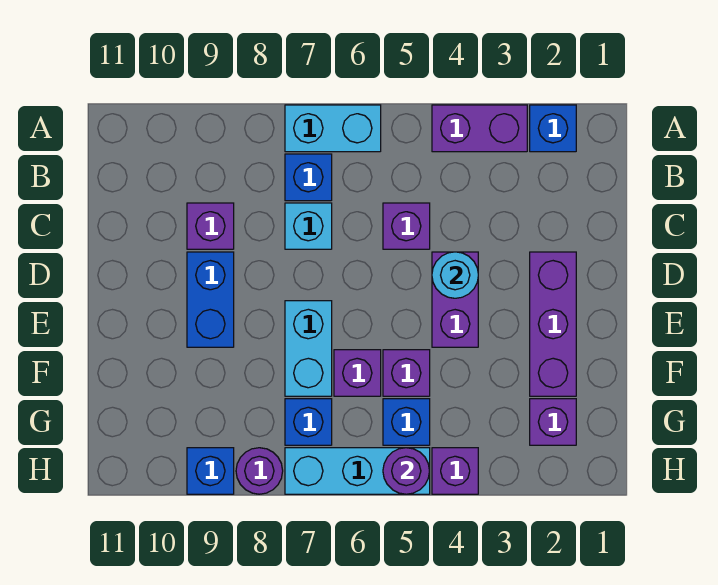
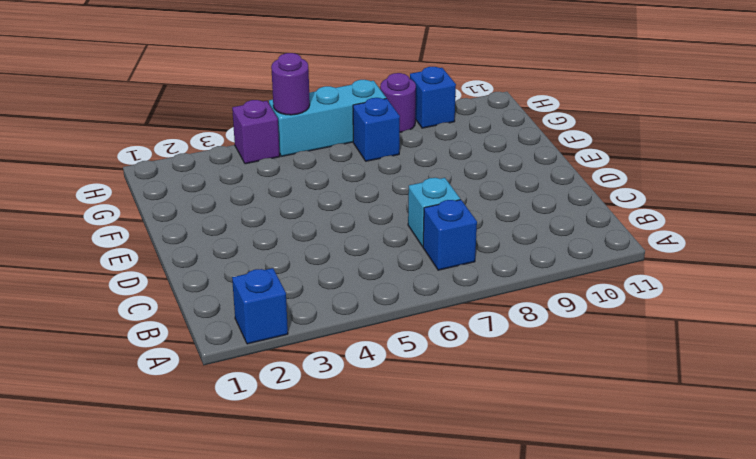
none -> purple 1x2 brick [432,105,527,152]
none -> cyan 1x2 brick [285,105,381,152]
none -> purple 1x1 brick [383,203,430,249]

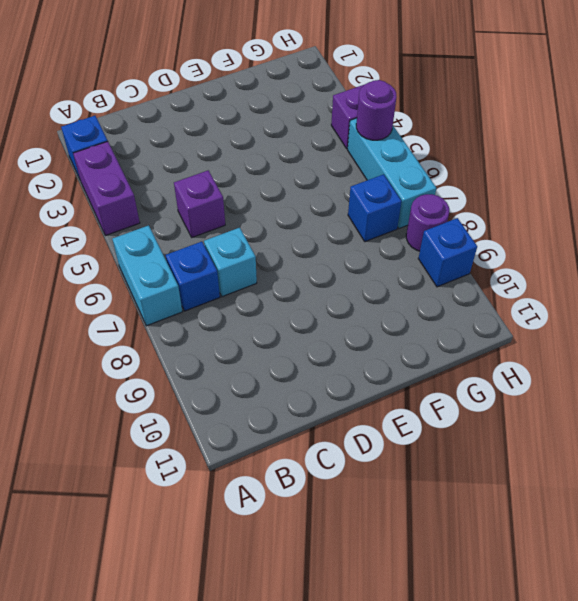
none -> purple 1x1 brick [187,203,234,249]
none -> purple 1x3 brick [530,252,576,396]
none -> purple 1x2 brick [432,252,478,347]

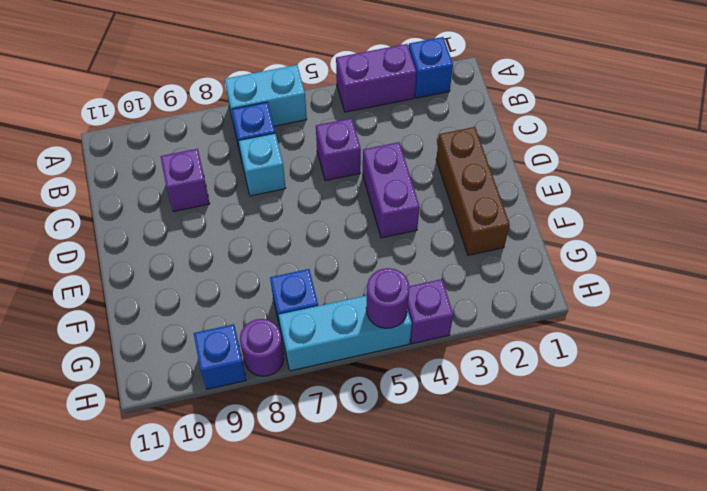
brown 1x3 brick [436,127,510,255] -> purple 1x3 brick [530,252,576,396]
none -> blue 1x2 brick [187,252,234,347]
none -> cyan 1x2 brick [285,301,332,396]
none -> purple 1x1 brick [383,350,430,396]

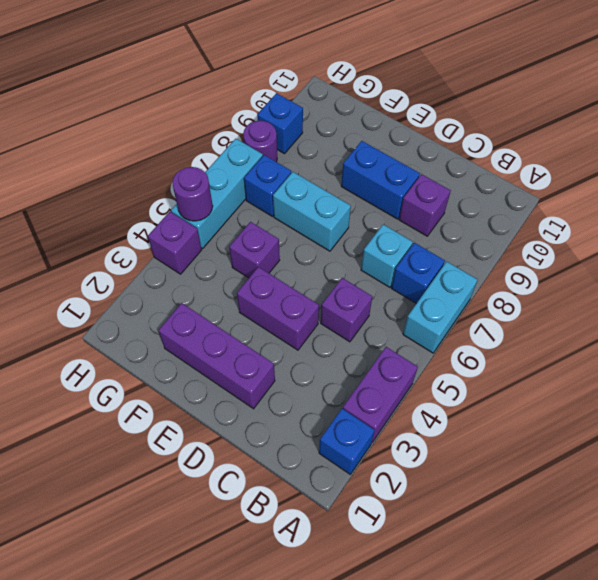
none -> purple 1x1 brick [334,350,381,396]
none -> purple 1x1 brick [530,399,576,445]
none -> blue 1x1 brick [383,399,430,445]

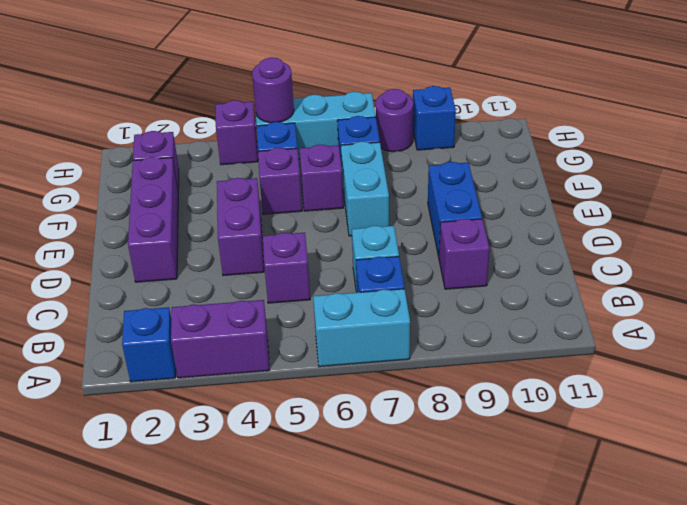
none -> cyan 1x1 round brick [432,252,478,298]

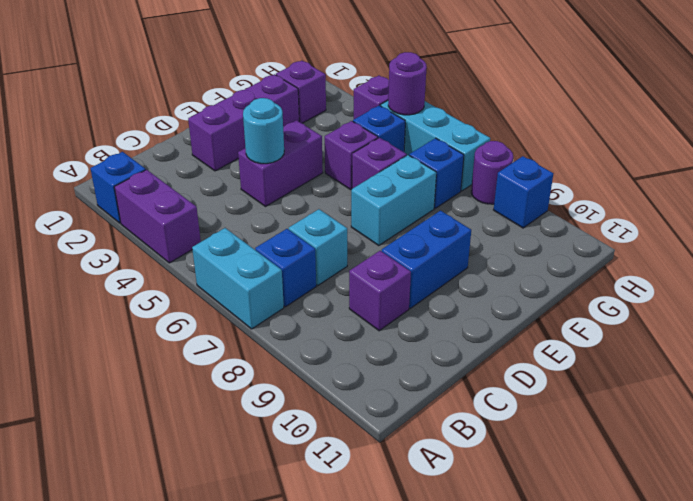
none -> purple 1x1 brick [383,203,430,249]

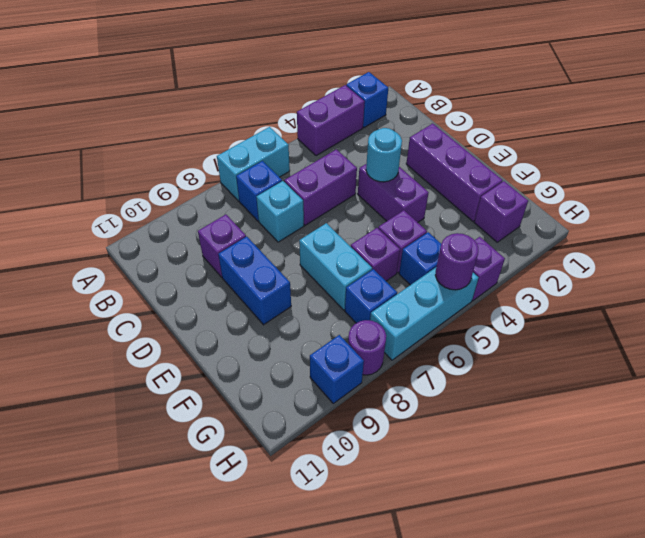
purple 1x2 brick [284,149,357,225] -> purple 1x1 brick [383,203,430,249]

